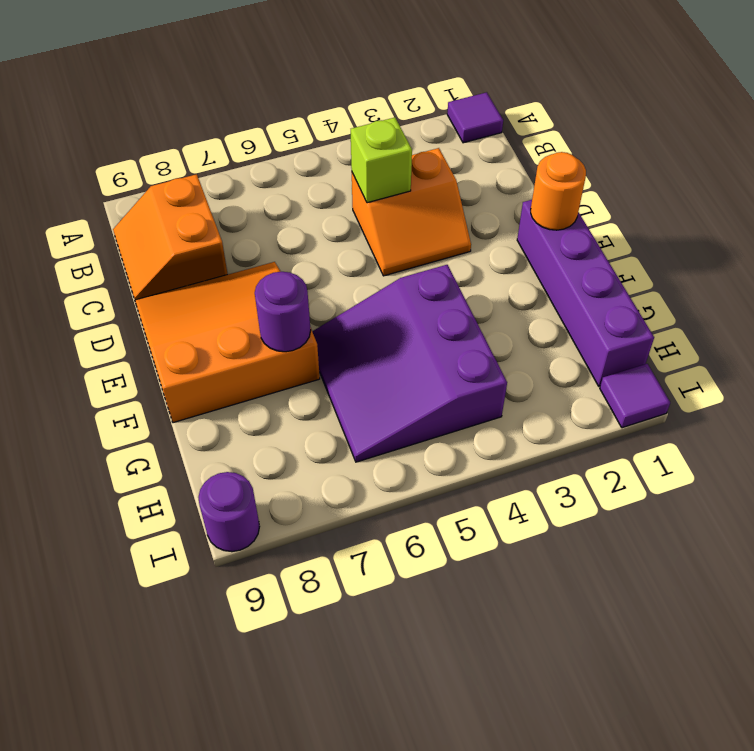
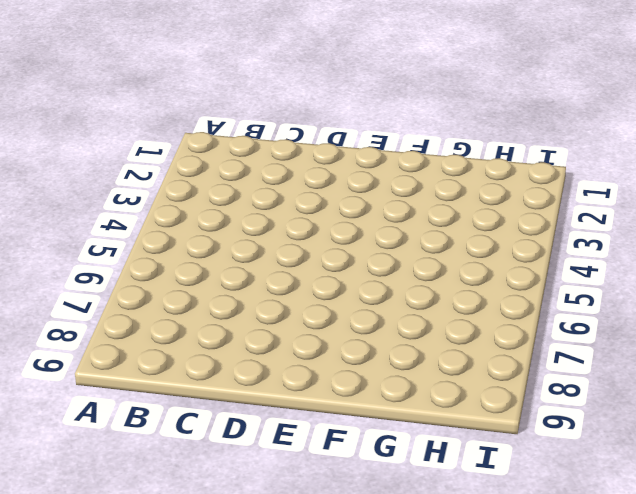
none -> purple 1x1 tile [447,92,503,143]
none -> orange 2x2 slope [113,174,228,300]

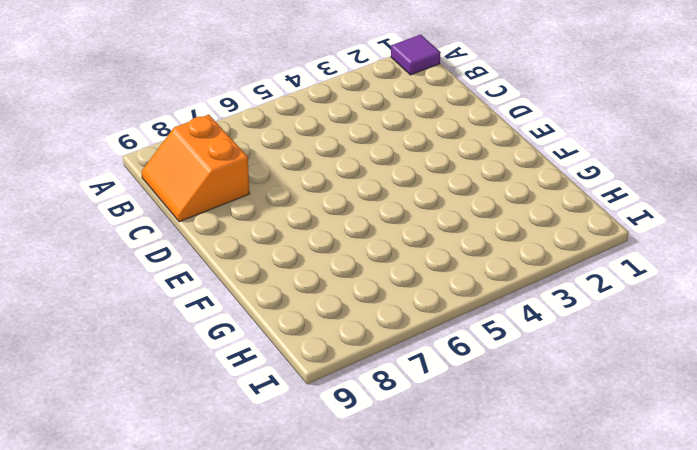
none -> orange 2x2 slope [352,148,471,276]
none -> orange 3x3 slope [135,262,320,423]

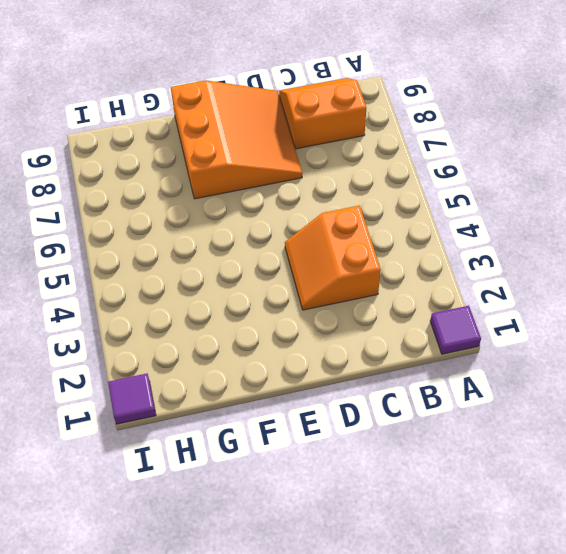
none -> purple 1x4 brick [517,200,654,386]
none -> purple 3x3 slope [312,265,507,462]

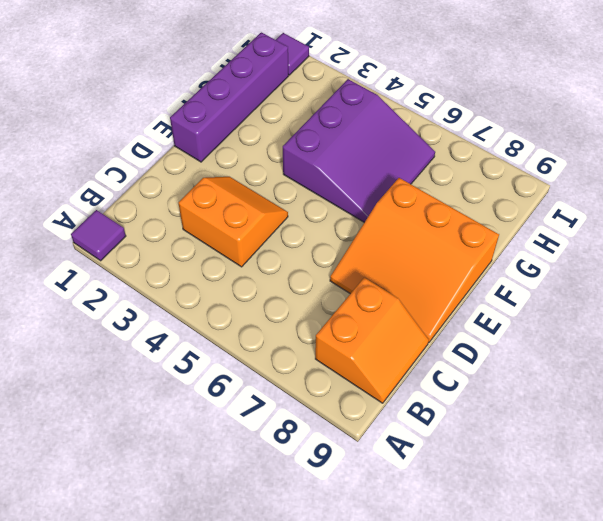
none -> purple 1x1 round brick [198,472,260,552]
none -> lime 1x1 brick [351,117,412,203]

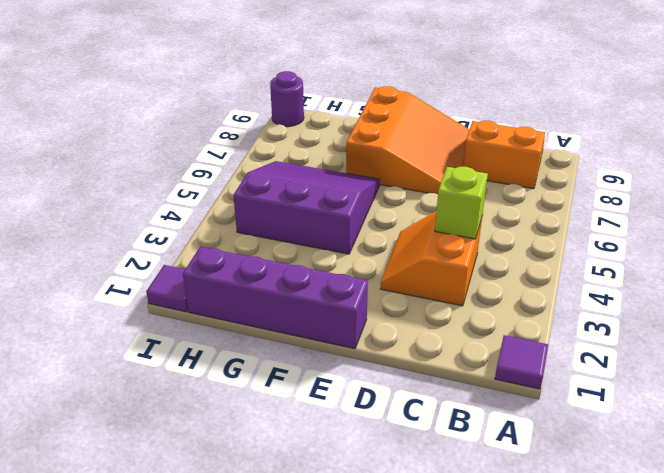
none -> orange 1x1 round brick [531,152,586,230]
none -> purple 1x1 round brick [255,272,311,352]

